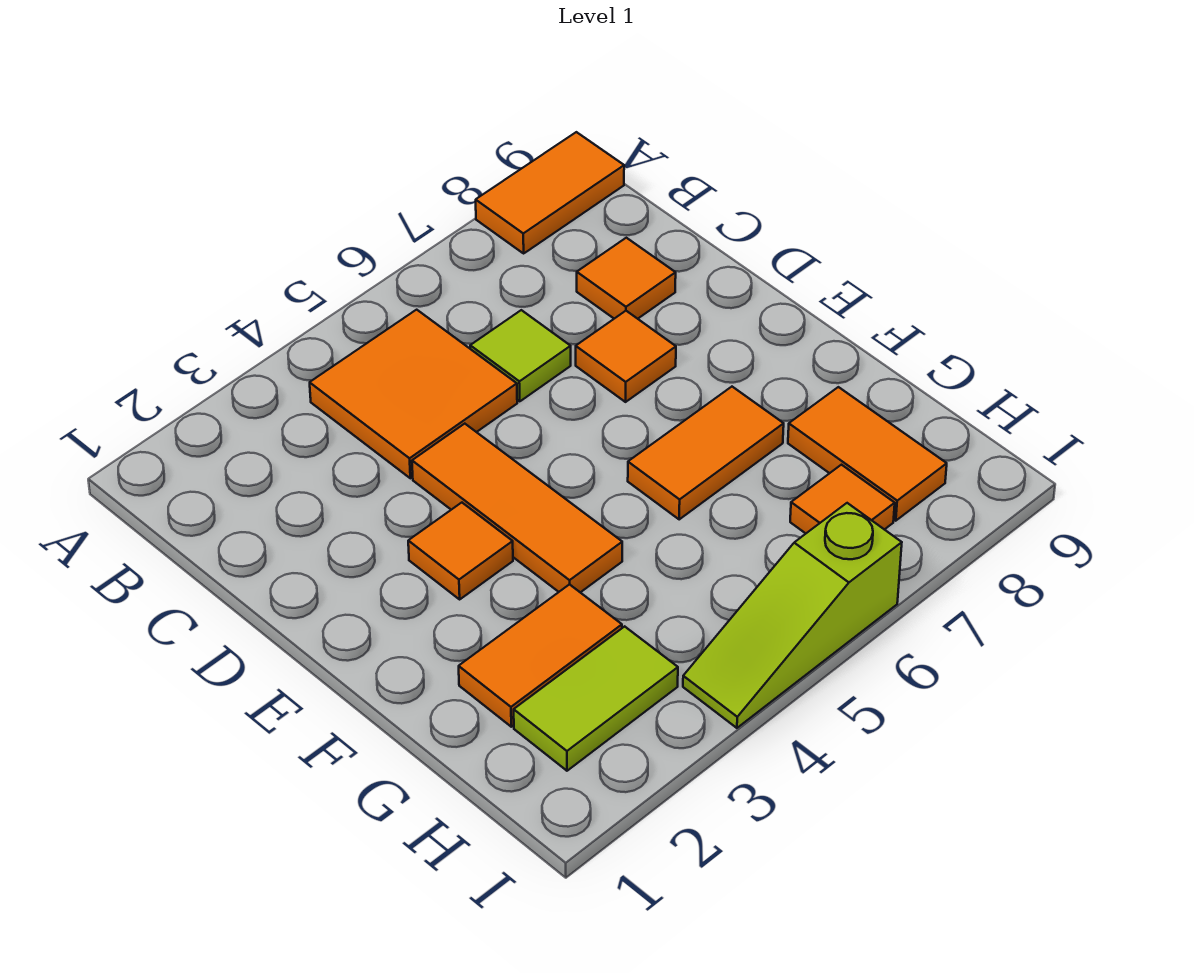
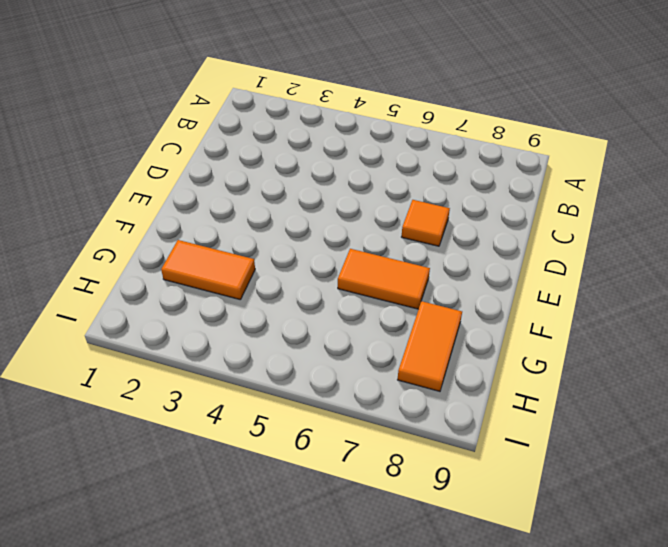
none -> orange 1x2 tile [476,132,624,253]
none -> orange 2x2 tile [310,310,517,478]
none -> lime 1x1 tile [470,310,571,401]

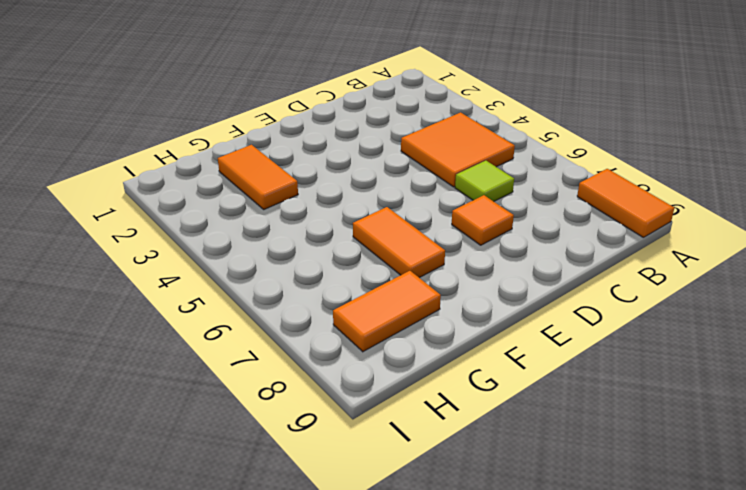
none -> orange 1x1 tile [577,238,676,319]
none -> orange 1x3 tile [412,424,622,592]
none -> orange 1x1 tile [408,503,513,599]

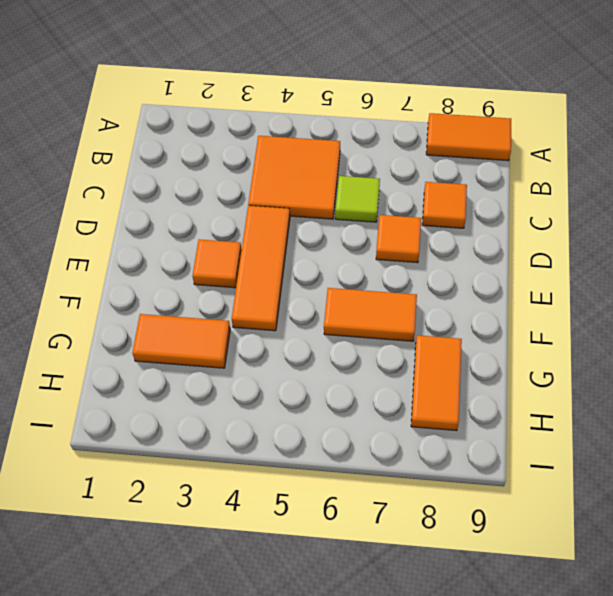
none -> lime 1x2 tile [514,626,678,771]
none -> orange 1x1 tile [790,465,895,533]
none -> lime 1x3 slope [683,503,902,728]

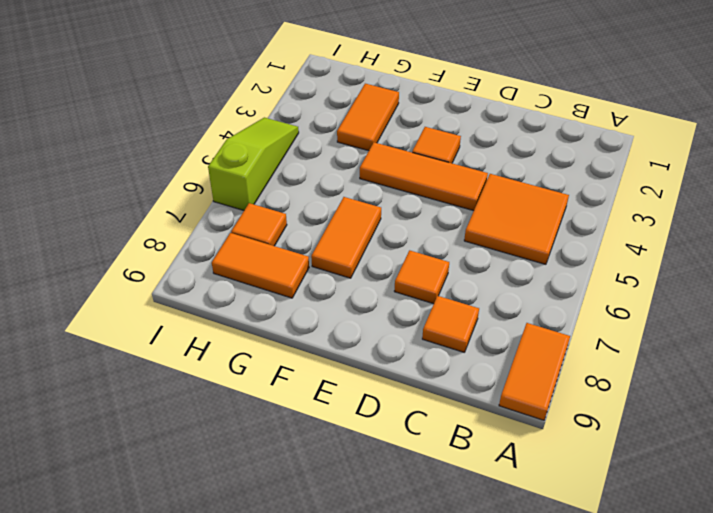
none -> lime 1x1 tile [470,310,571,401]
none -> lime 1x2 tile [514,626,678,771]

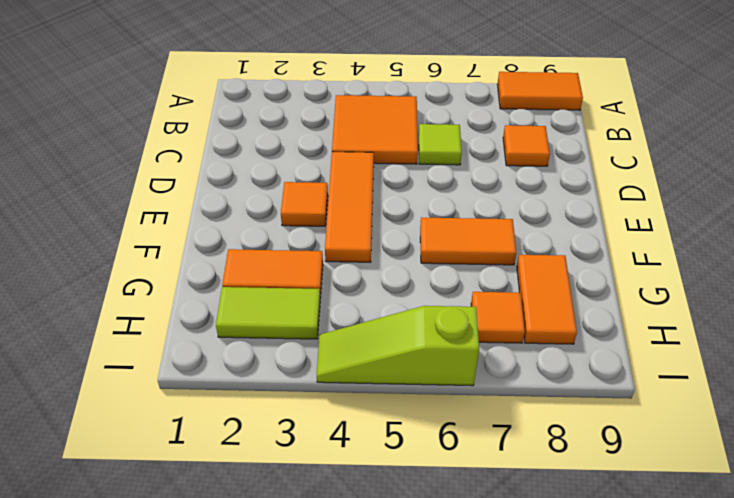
none -> orange 1x1 tile [576,311,676,402]

